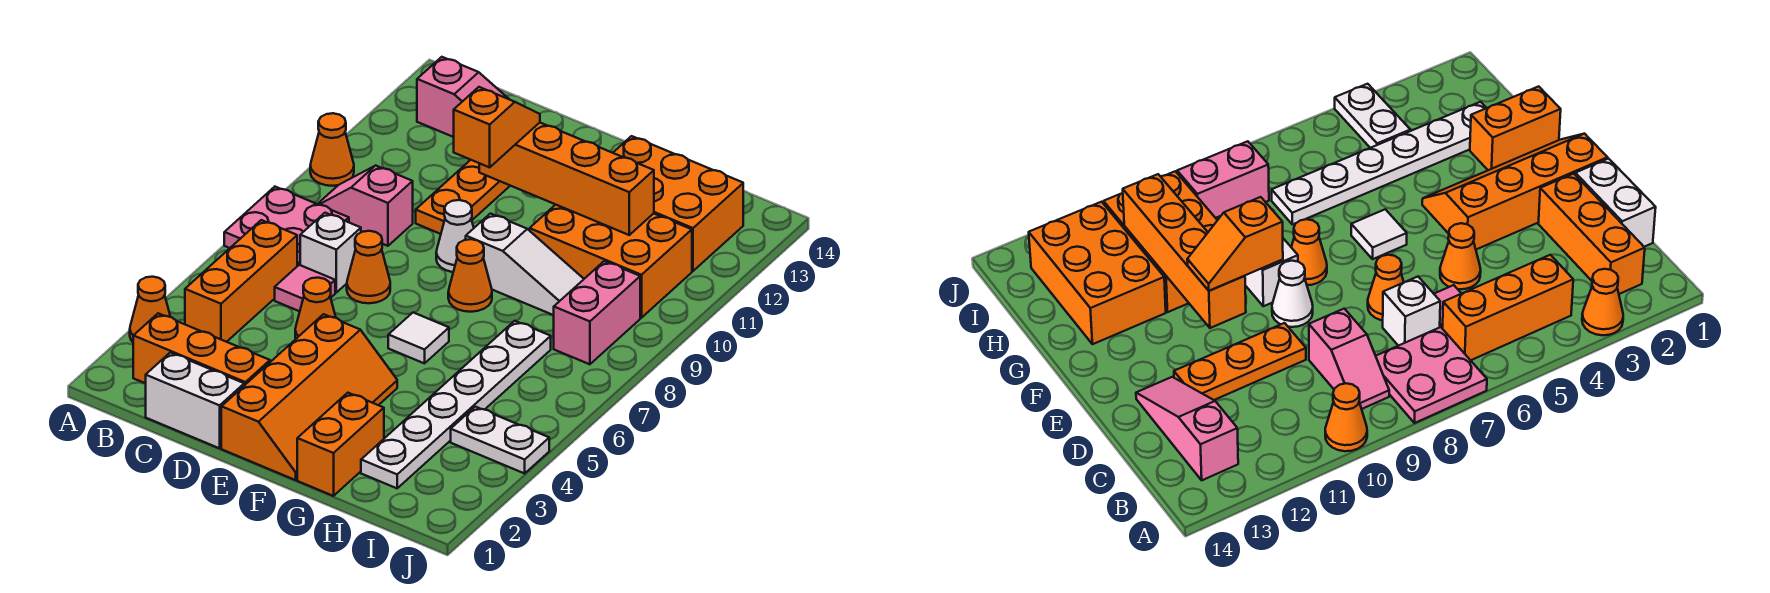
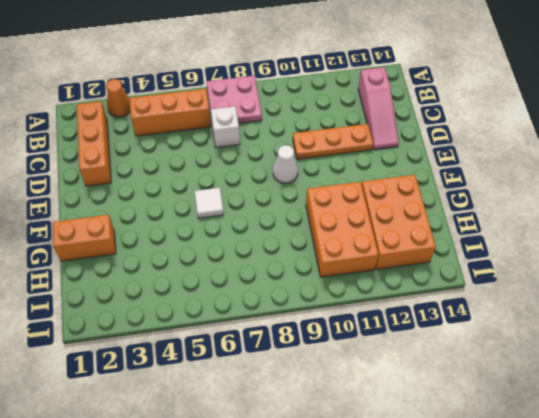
none -> orange 1x1 cone [310,113,354,186]
none -> pink 1x2 slope [318,166,413,246]
none -> white 1x2 brick [146,353,244,448]

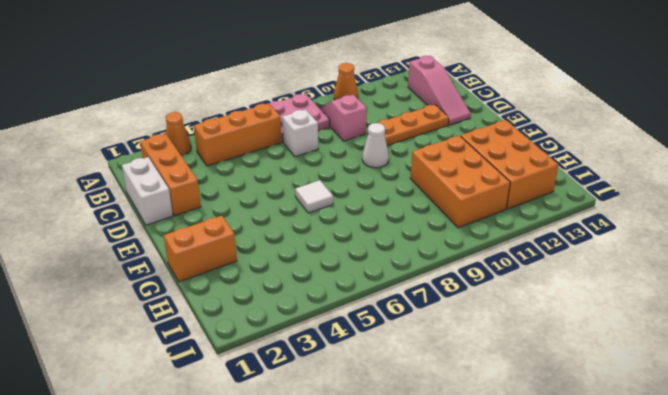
none -> pink 1x1 tile [275,265,335,311]
none -> orange 1x1 cone [295,278,336,338]
none -> orange 1x1 cone [347,231,390,303]

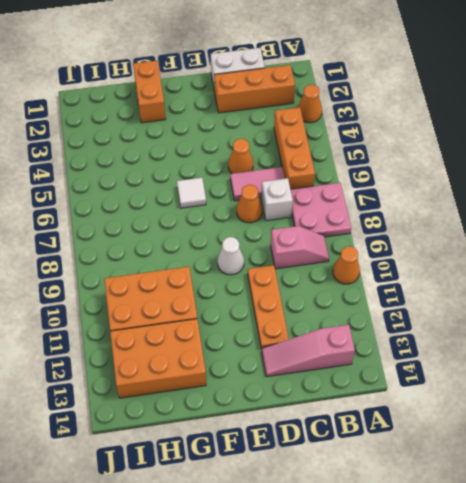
pink 1x2 tile [230,167,285,201] -> pink 1x1 tile [275,265,335,311]
none -> orange 2x4 slope [221,314,397,480]
none -> orange 1x1 cone [448,239,492,312]
none -> white 1x3 slope [466,214,584,315]

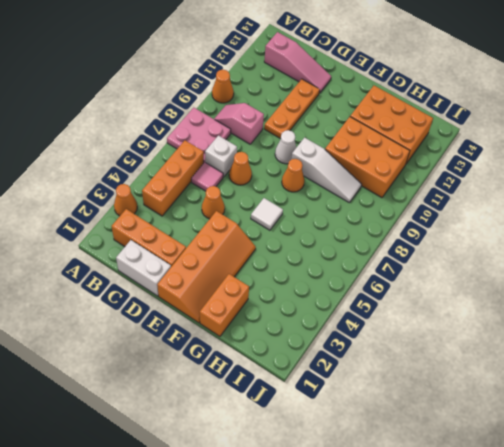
none -> white 1x6 plate [361,321,551,488]
none -> white 1x2 plate [451,407,549,473]
none -> pink 1x2 brick [554,261,640,364]

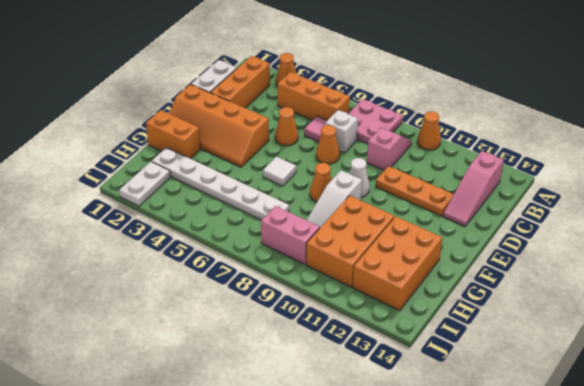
white 1x2 plate [119,162,170,206] -> white 1x2 plate moved to [451,407,549,473]
none -> orange 1x4 brick [479,123,654,235]
none -> orange 1x2 slope [454,87,540,167]

